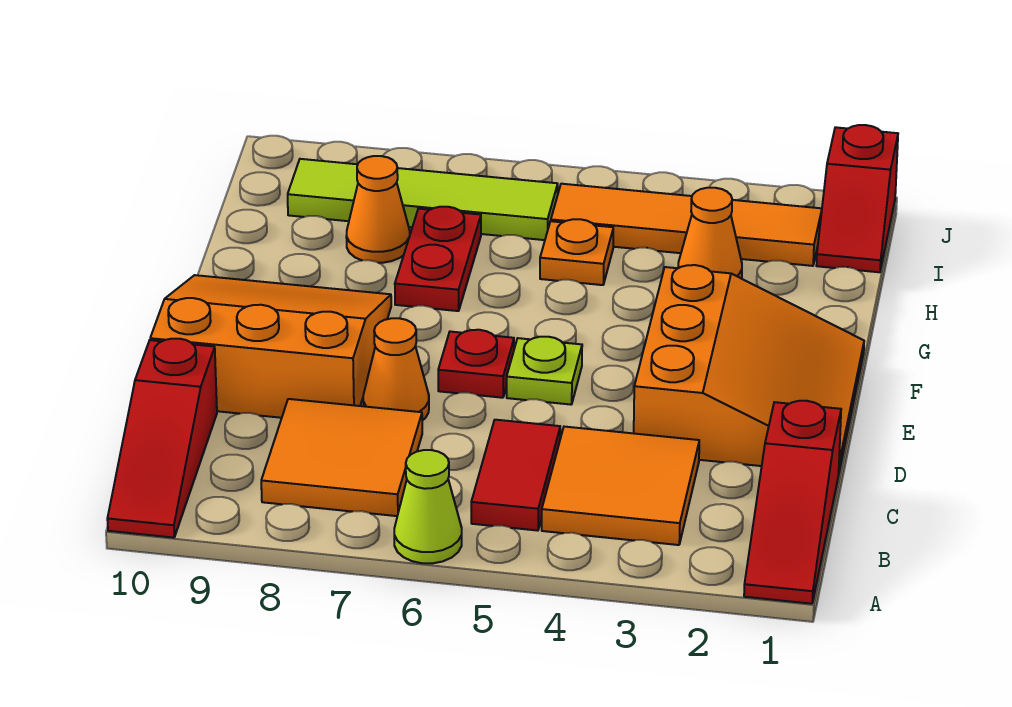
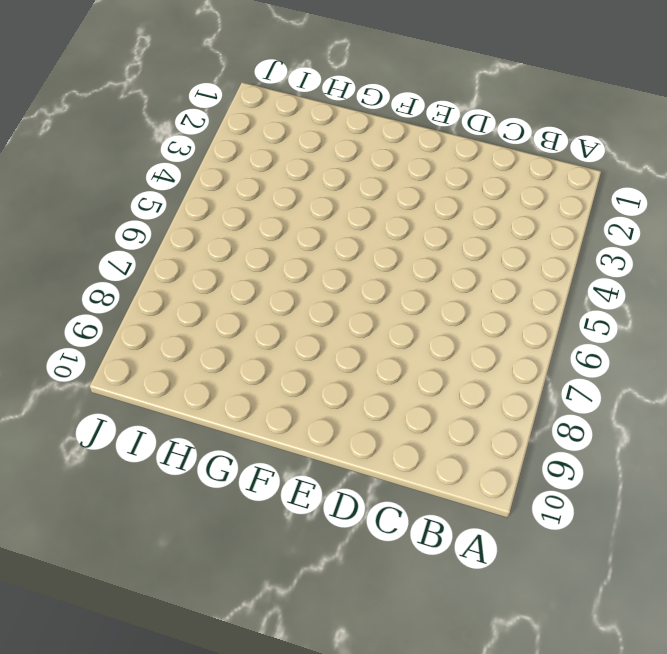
none -> red 1x3 slope [744,401,841,604]
none -> lime 1x1 cone [394,450,462,563]
none -> red 1x3 slope [107,339,217,538]

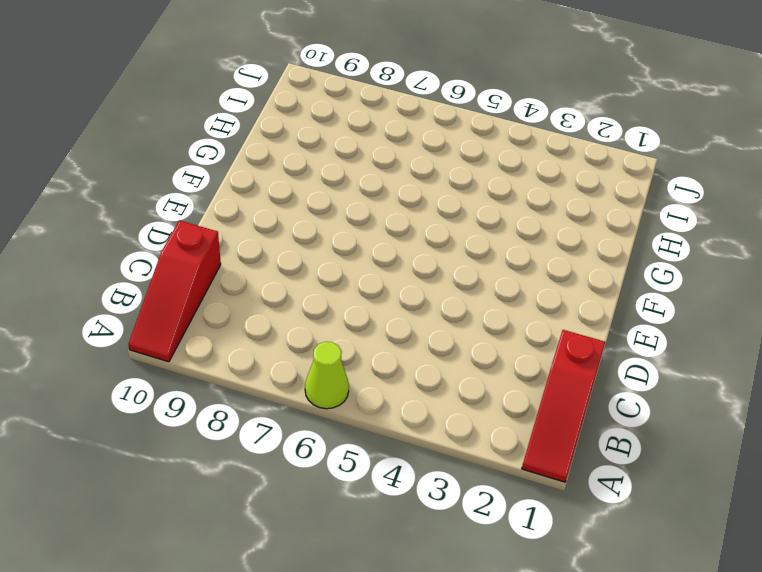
none -> orange 2x2 tile [542,427,699,545]
none -> red 1x2 tile [471,420,560,531]
none -> orange 2x2 tile [261,399,422,516]

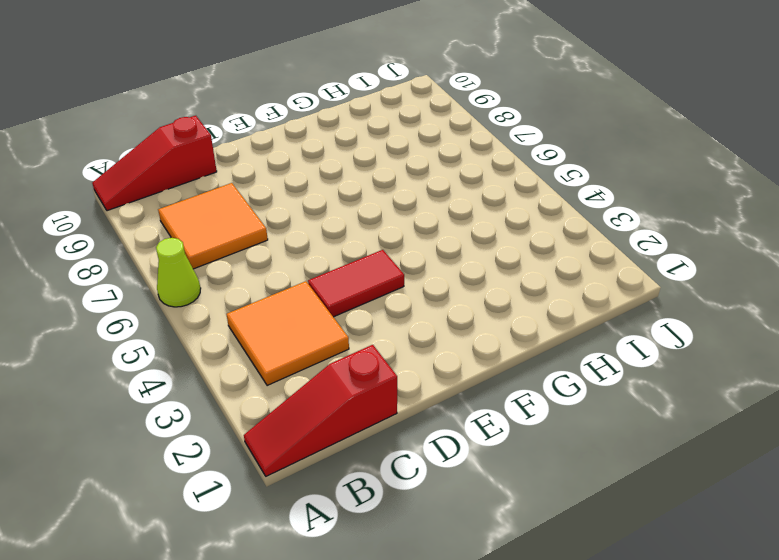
red 1x2 tile [308,250,404,317] -> red 1x2 tile moved to [471,420,560,531]
none -> orange 3x3 slope [634,265,864,471]
none -> orange 1x1 cone [363,318,429,421]
none -> orange 3x3 slope [150,275,391,418]

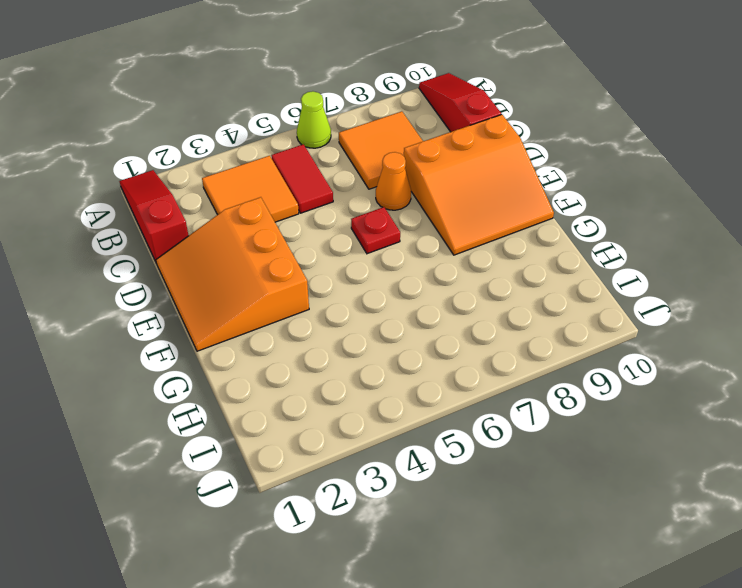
none -> lime 1x1 plate [507,337,582,405]
none -> red 1x2 plate [395,207,481,311]
none -> orange 1x1 cone [678,188,742,279]

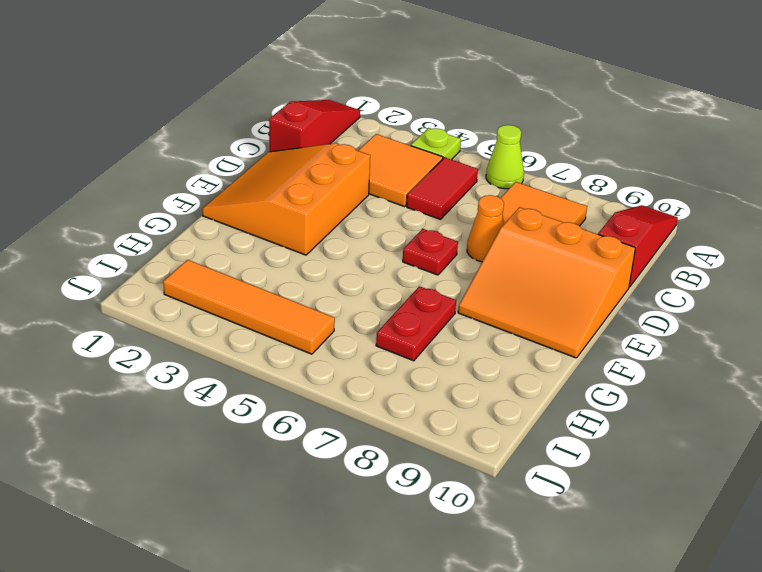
lime 1x1 plate [411,128,461,160] -> lime 1x1 plate moved to [507,337,582,405]
none -> orange 1x1 cone [678,188,742,279]
none -> orange 1x1 plate [540,219,613,285]
none -> orange 1x1 cone [346,156,410,263]

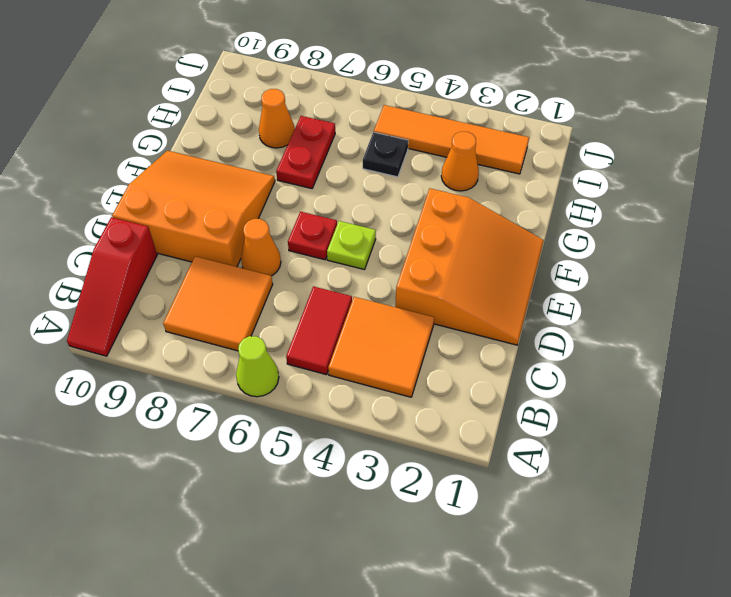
black 1x1 plate [363,132,408,177] -> orange 1x1 plate [540,219,613,285]
none -> red 1x3 slope [744,401,841,604]
none -> red 1x2 slope [816,125,898,272]
none -> lime 1x4 tile [288,159,558,240]

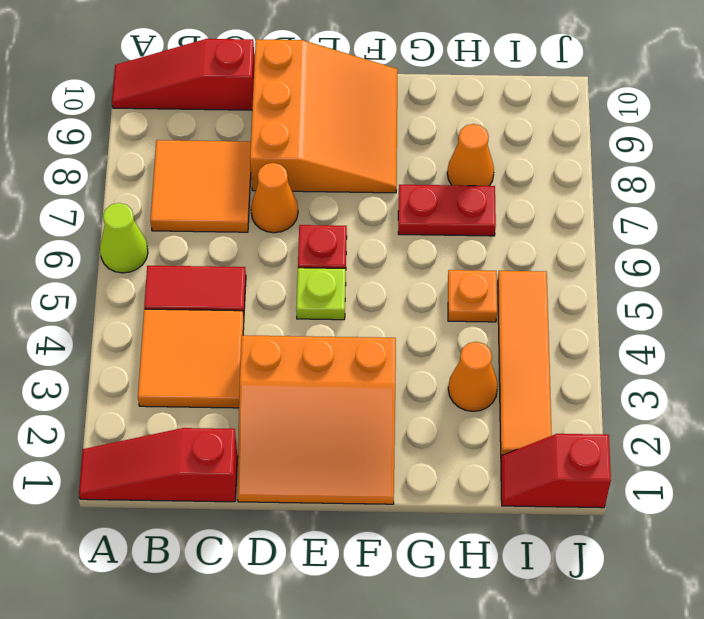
none -> lime 1x4 tile [288,159,558,240]

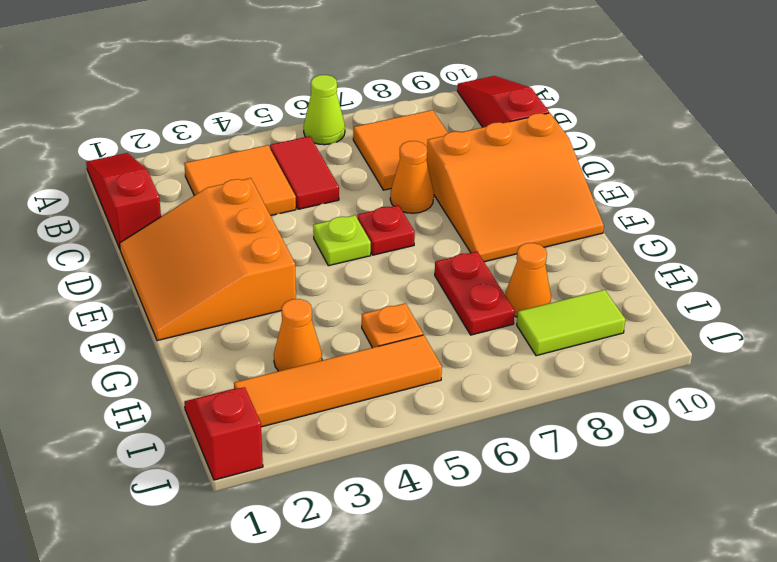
lime 1x2 tile [517,290,625,356] -> lime 1x4 tile [288,159,558,240]

